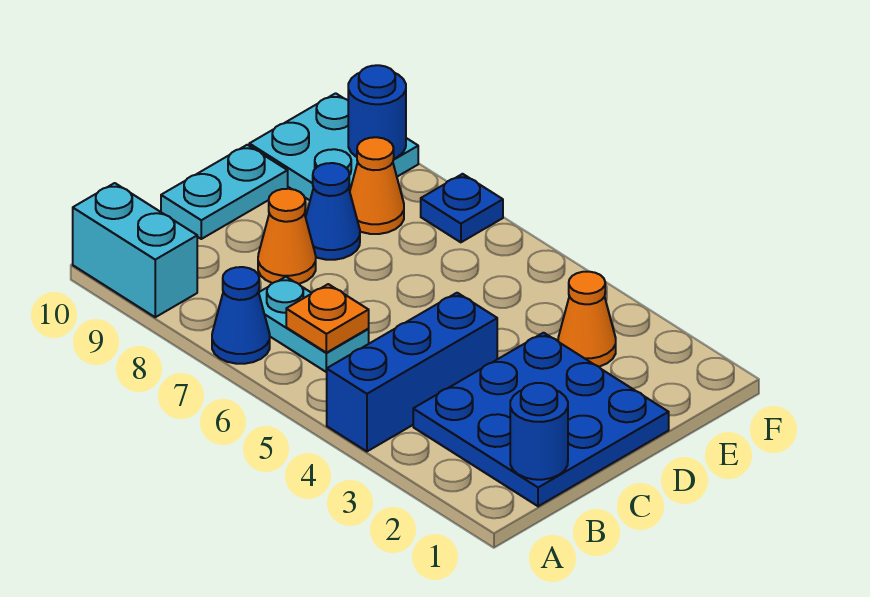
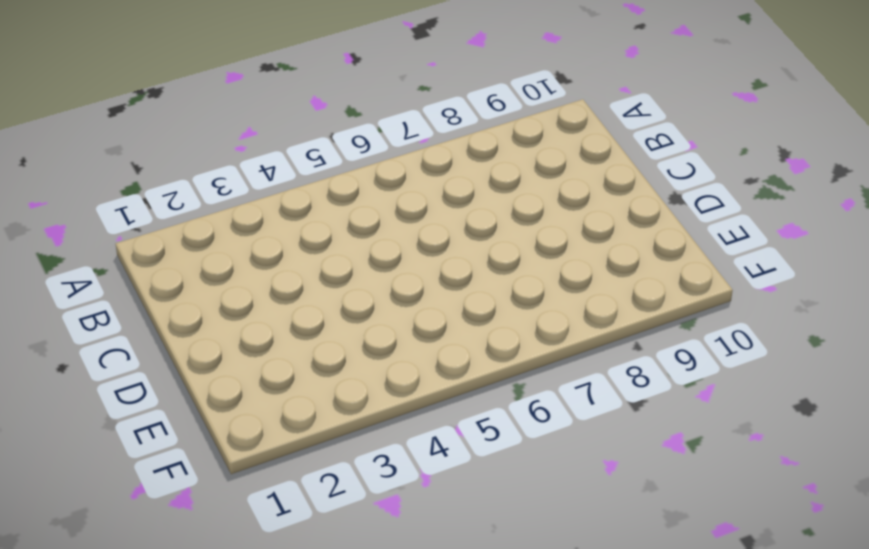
none -> blue 1x3 brick [327,293,497,451]
none -> blue 1x1 cone [212,267,270,364]
none -> cyan 1x2 brick [73,183,197,317]

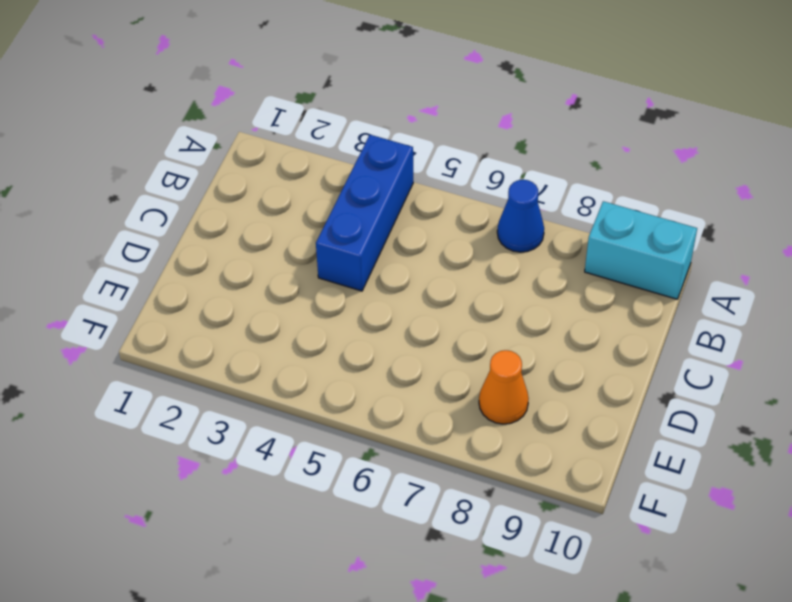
none -> blue 3x3 plate [413,333,669,506]
none -> cyan 1x2 plate [259,277,369,372]
none -> orange 1x1 cone [258,189,316,284]

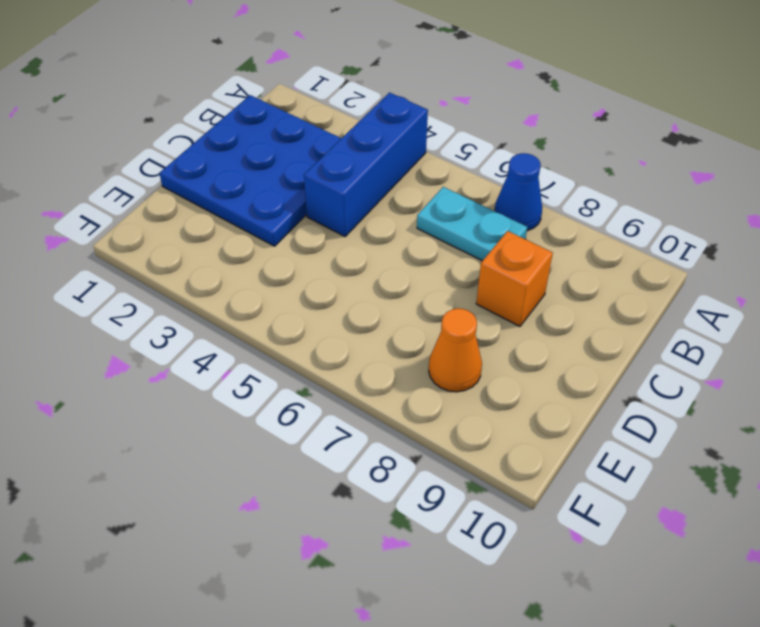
orange 1x1 brick [476,231,553,326] -> orange 1x1 cone [258,189,316,284]
none -> cyan 1x2 brick [73,183,197,317]
none -> cyan 1x2 plate [161,145,288,239]
none -> blue 1x1 cone [306,163,360,260]

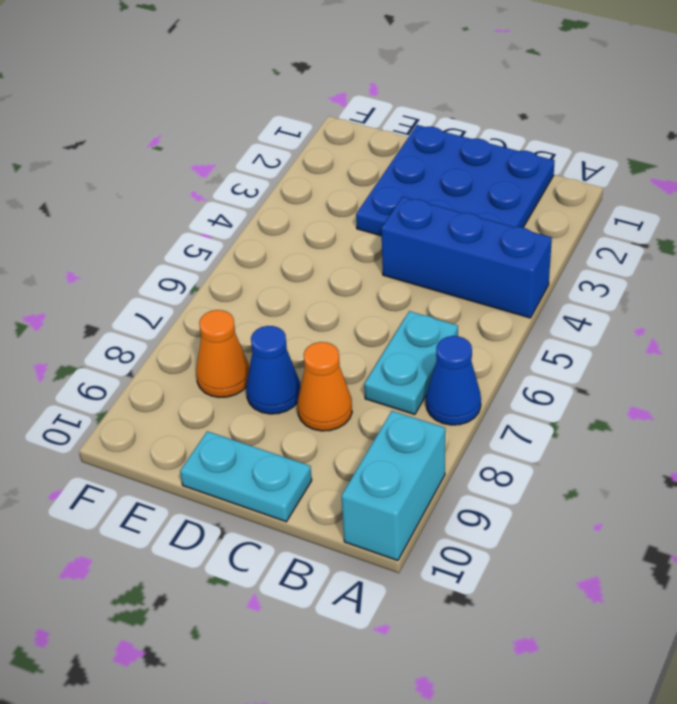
none -> orange 1x1 cone [558,272,616,367]
none -> cyan 2x2 plate [249,93,418,200]
none -> blue 1x1 plate [421,174,503,242]

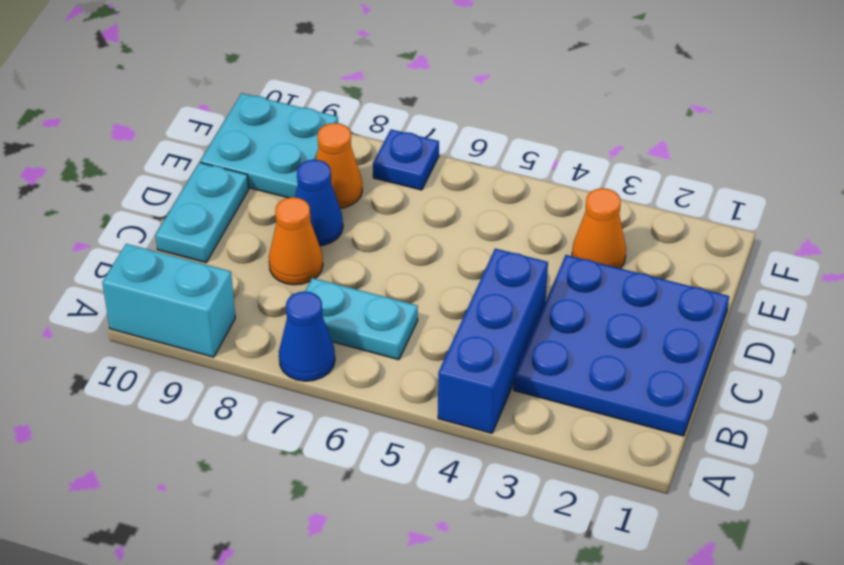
none -> blue 1x1 round brick [510,383,568,480]
none -> orange 1x1 plate [286,284,369,353]
none -> blue 1x1 round brick [348,65,406,158]

